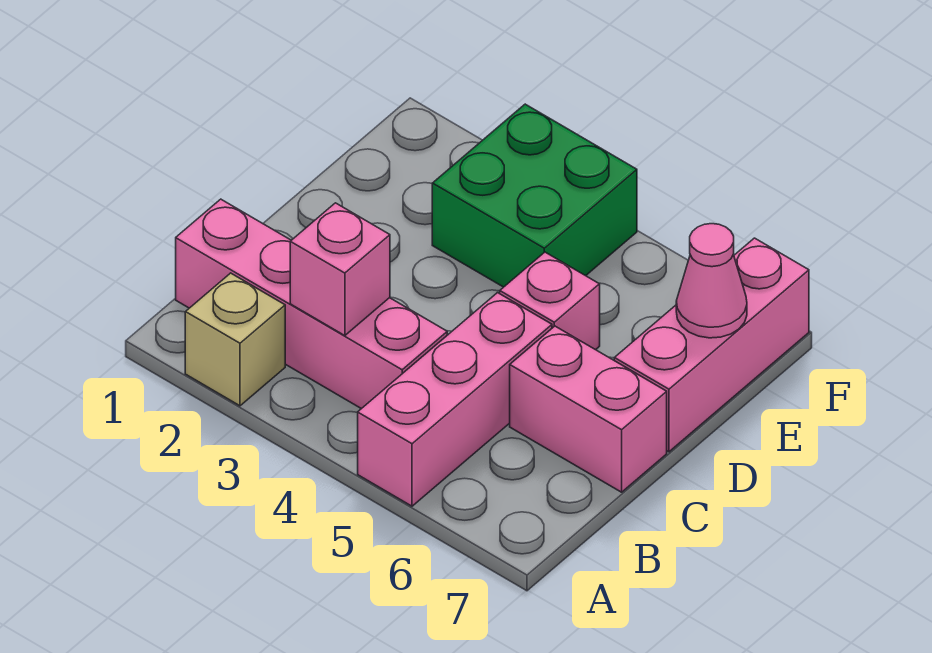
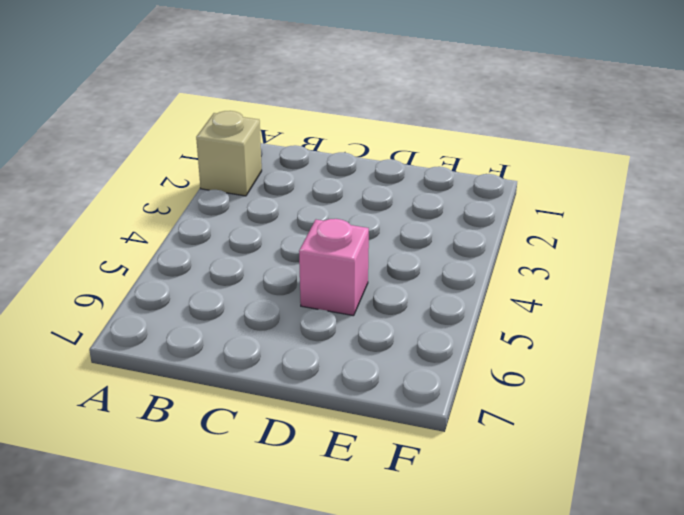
none -> pink 1x3 brick [358,293,552,506]
none -> pink 1x4 brick [176,199,447,409]

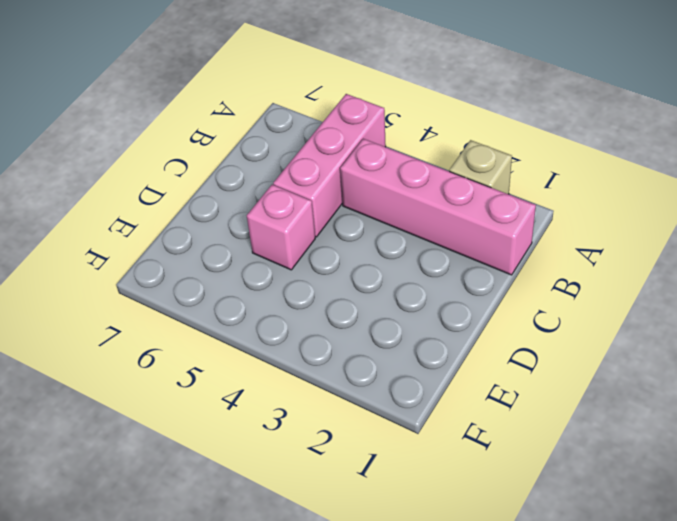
none -> pink 1x2 brick [510,326,667,492]
none -> pink 1x3 brick [614,238,809,452]

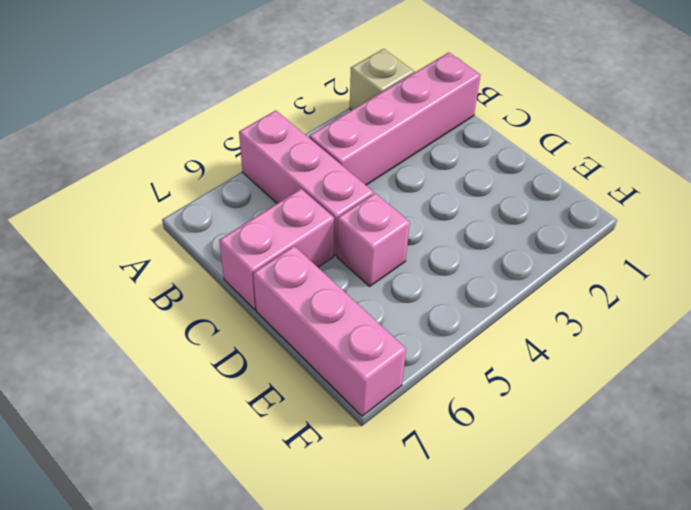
none -> green 2x2 brick [432,104,637,287]
none -> pink 1x1 brick [290,203,390,336]

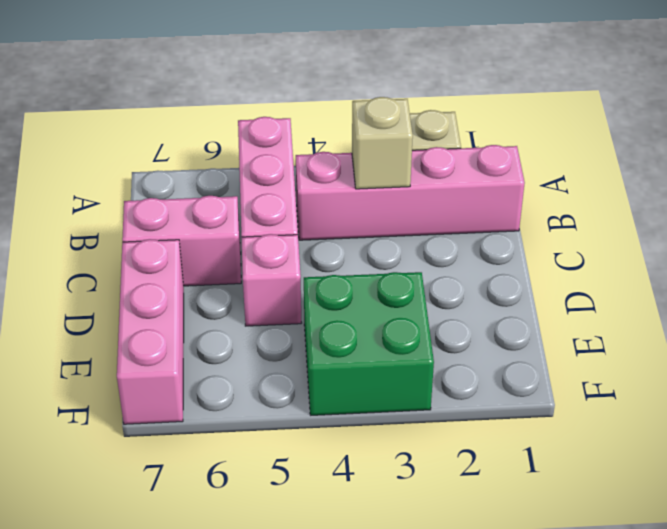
tan 1x1 brick [352,97,413,189] -> pink 1x1 brick [290,203,390,336]
none -> pink 1x1 cone [676,224,747,338]

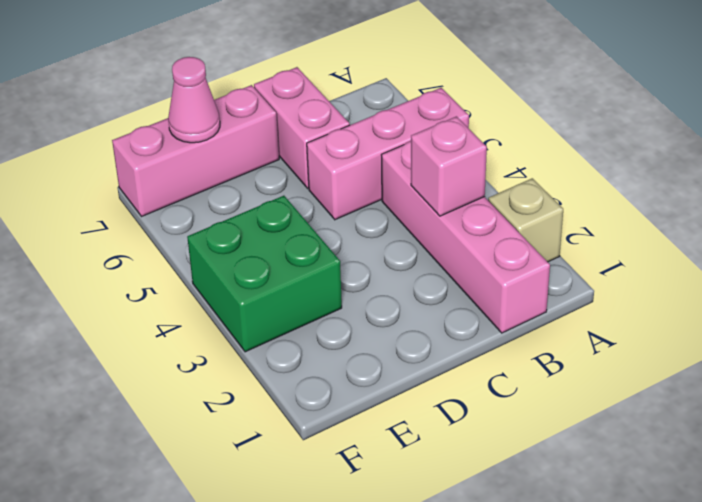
none -> pink 1x1 brick [500,252,600,350]

